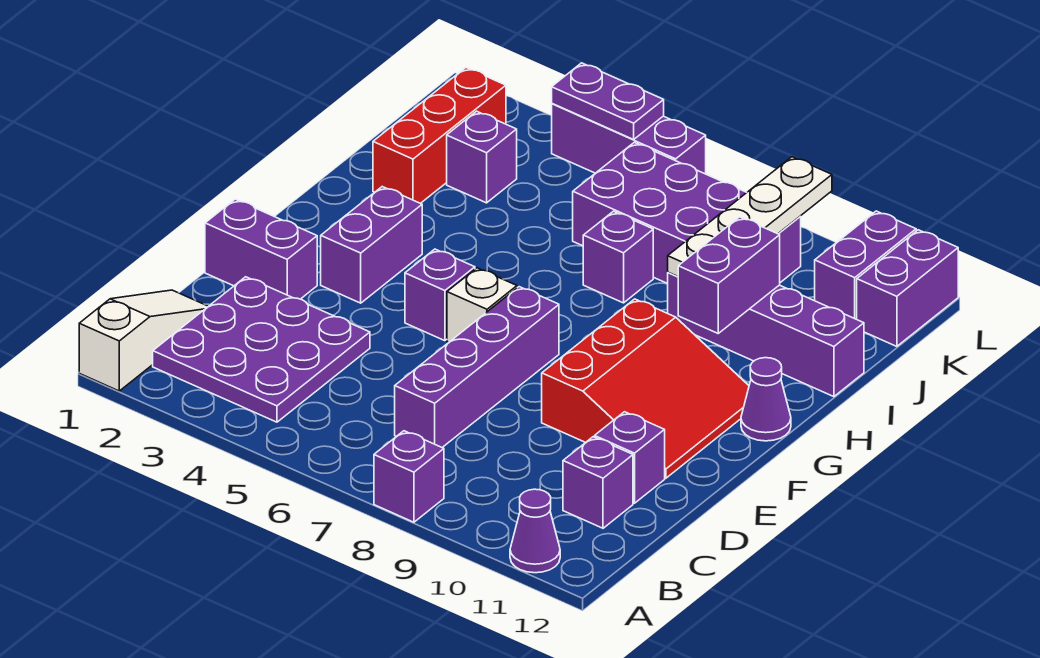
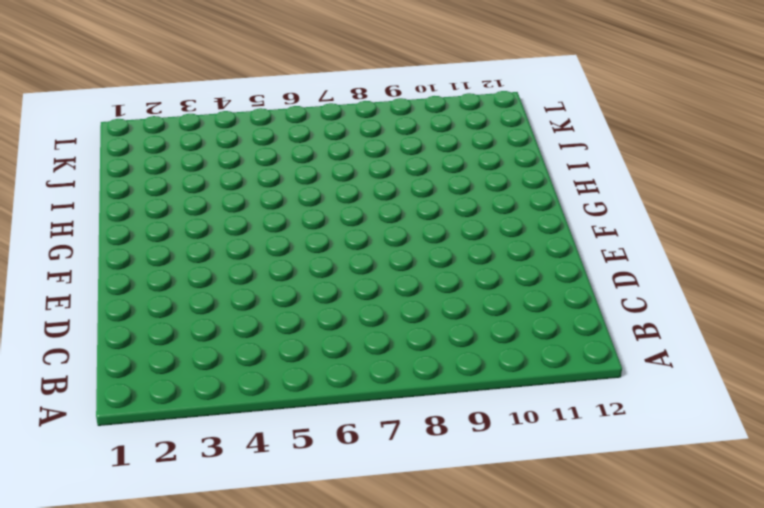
none -> white 1x3 slope [79,290,208,391]
none -> purple 1x1 brick [374,431,444,522]
none -> purple 1x1 cone [510,489,560,573]

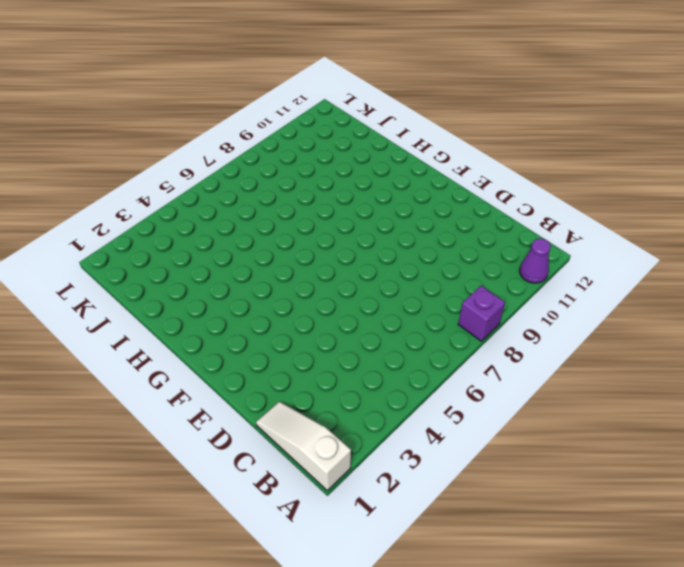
none -> purple 3x3 plate [153,277,370,422]
none -> purple 1x4 brick [395,287,559,447]
none -> purple 1x1 brick [563,437,633,528]

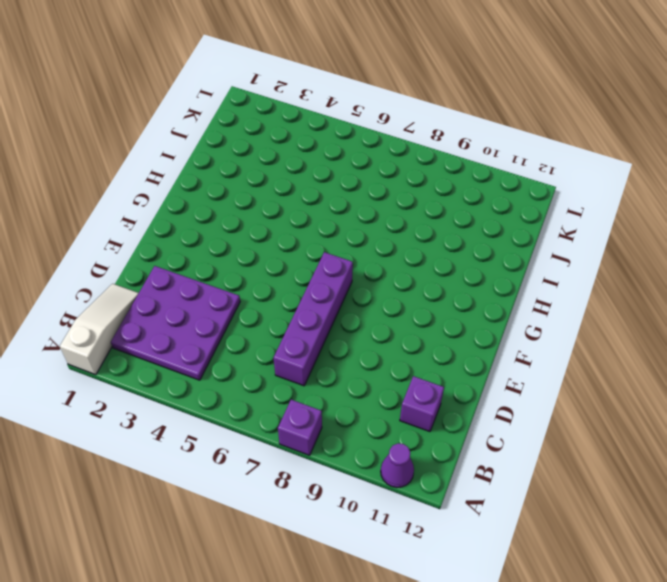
none -> purple 1x1 brick [595,412,665,503]
none -> purple 1x2 brick [205,199,317,299]
none -> red 3x3 slope [542,299,749,478]

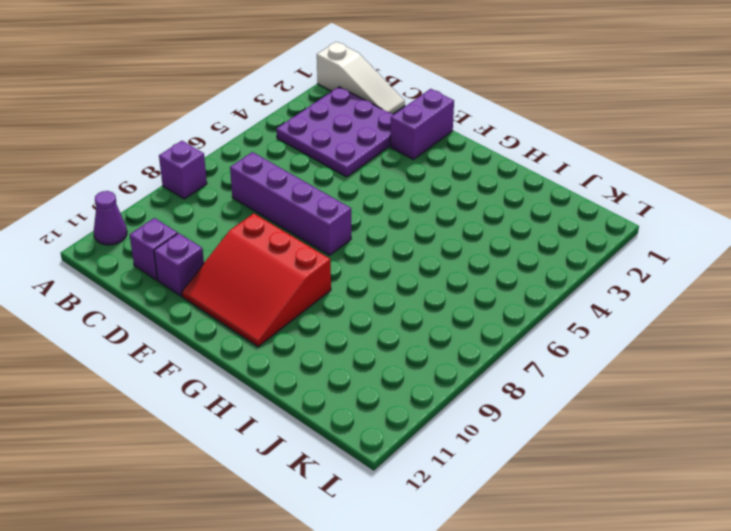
none -> purple 1x2 brick [321,187,422,303]
none -> purple 1x1 brick [405,249,475,341]
none -> white 1x1 brick [447,268,517,342]

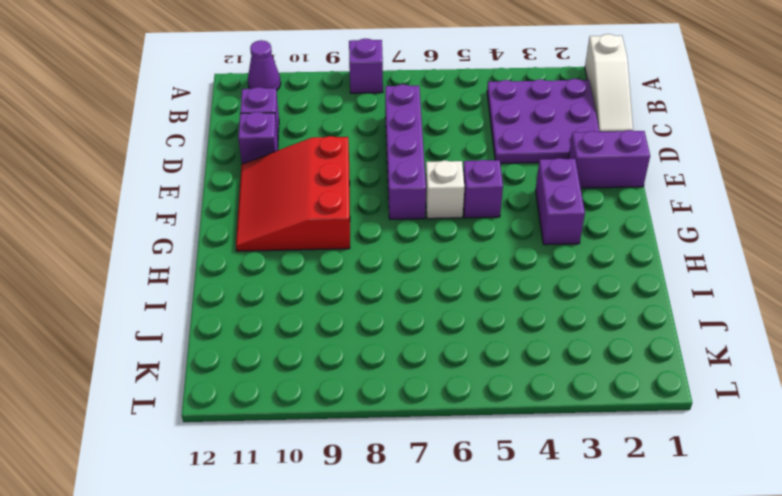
none -> purple 1x1 cone [741,358,791,441]
none -> red 1x3 brick [373,68,506,203]
none -> purple 1x1 brick [583,211,653,303]

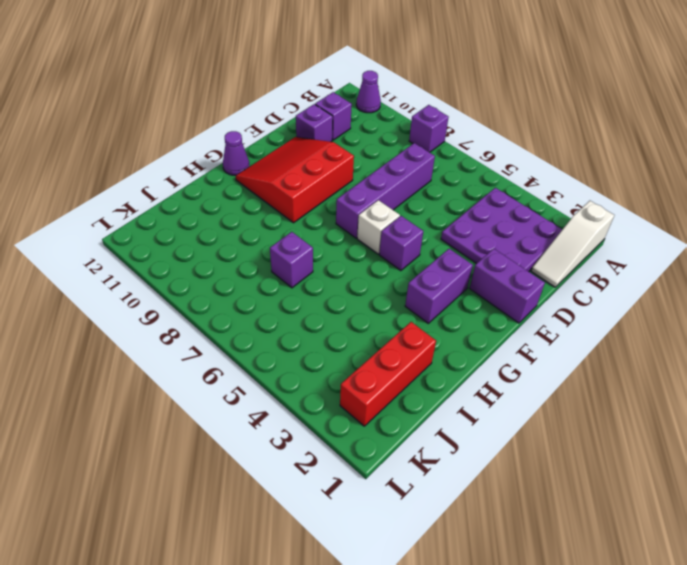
none -> purple 1x4 brick [668,272,864,397]
none -> purple 1x1 brick [447,111,517,203]
none -> purple 2x4 brick [573,142,801,284]

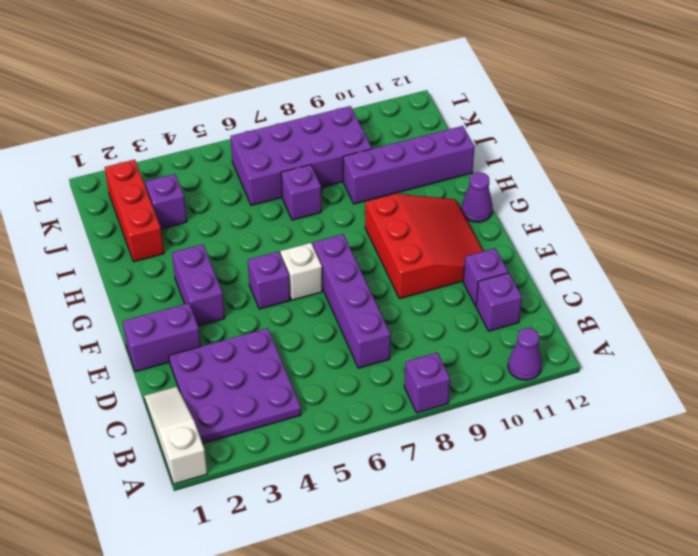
none -> purple 1x2 brick [815,211,916,319]
none -> purple 1x2 brick [857,230,958,346]
none -> purple 1x3 brick [552,104,706,174]

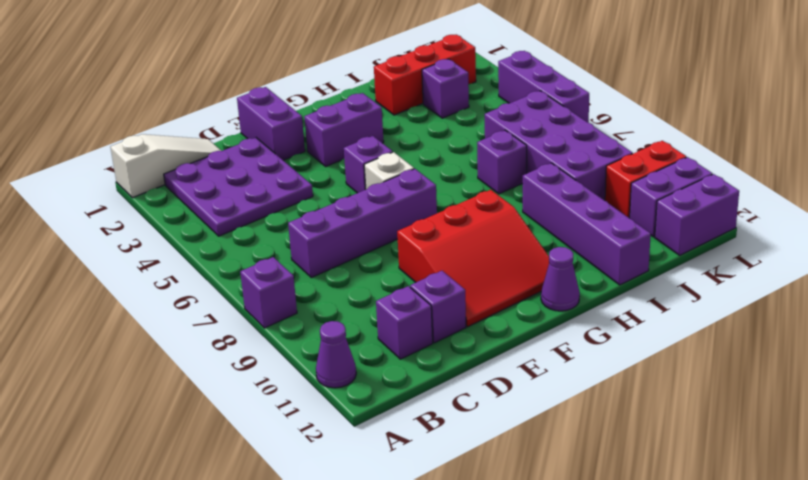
red 1x2 brick [605,141,686,218] -> none
none -> purple 1x2 brick [678,217,780,333]
none -> white 1x4 plate [668,157,832,276]
none -> purple 1x2 plate [552,63,664,139]

